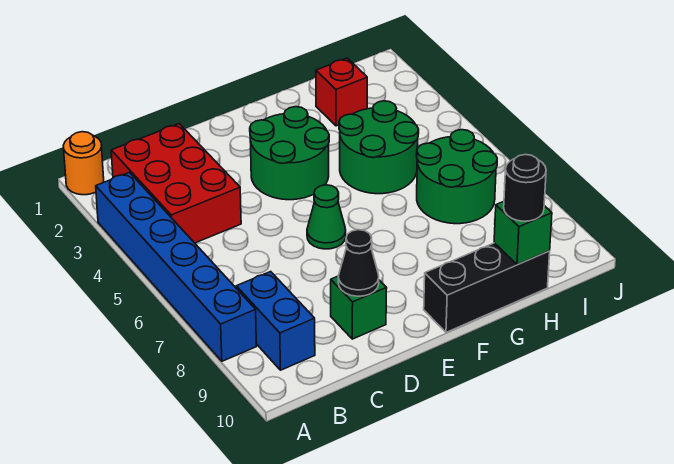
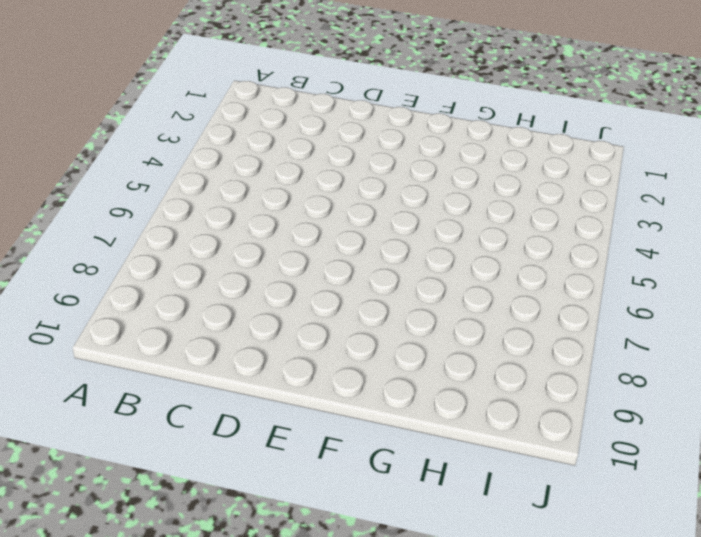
none -> orange 1x1 round brick [63,132,104,195]
none -> blue 1x6 brick [96,172,256,361]
none -> red 2x3 brick [111,124,241,243]

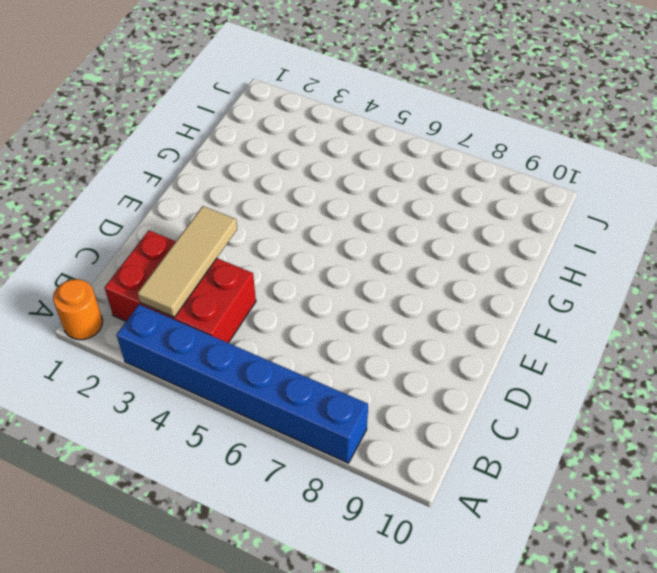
tan 1x3 tile [138,206,237,317] -> none
none -> blue 1x2 brick [236,272,315,370]
none -> green 1x1 brick [331,276,387,339]
none -> green 2x2 round brick [250,107,329,200]

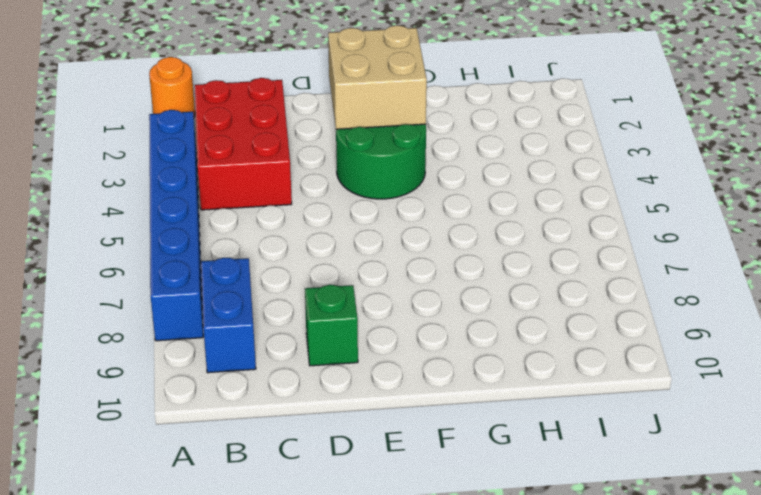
tan 2x2 brick [328,25,427,129] -> none
none -> green 1x1 cone [307,185,346,249]
none -> black 1x3 brick [424,243,550,332]
none -> green 2x2 round brick [339,101,419,194]

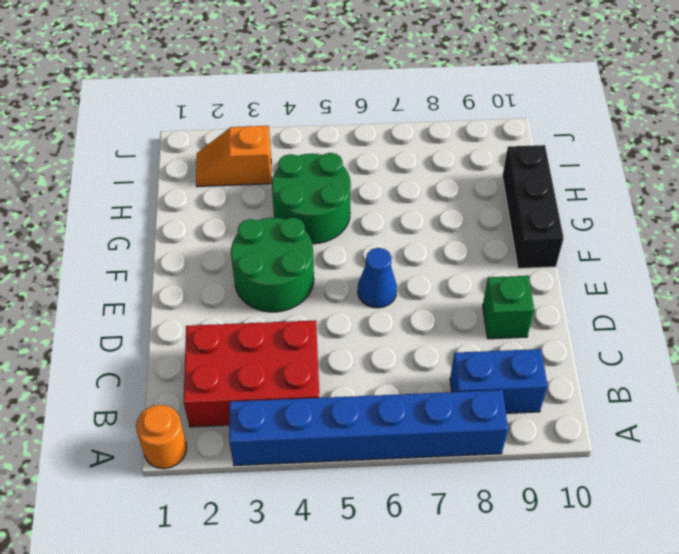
blue 1x1 cone [358,248,397,308] -> green 1x1 cone [307,185,346,249]
orange 1x2 slope [196,126,272,187] -> none
none -> red 1x1 brick [316,58,367,126]
none -> green 2x2 round brick [417,130,497,224]
none -> black 1x1 cone [338,230,379,296]

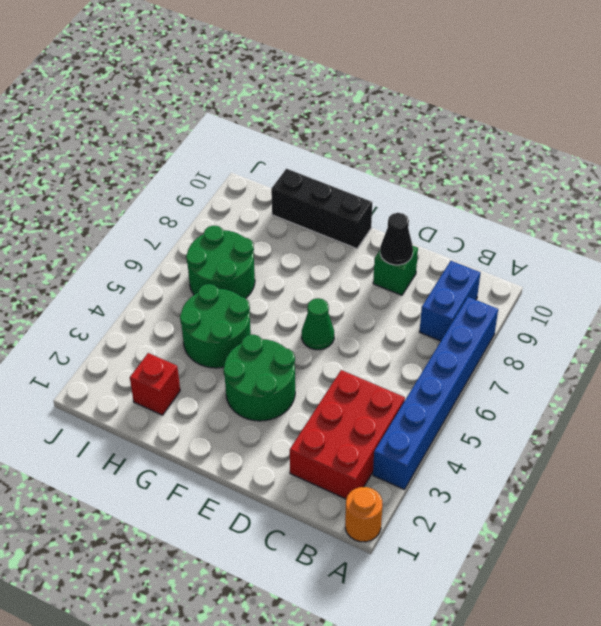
none -> green 1x1 brick [494,201,552,265]
none -> black 1x1 round brick [504,155,546,221]

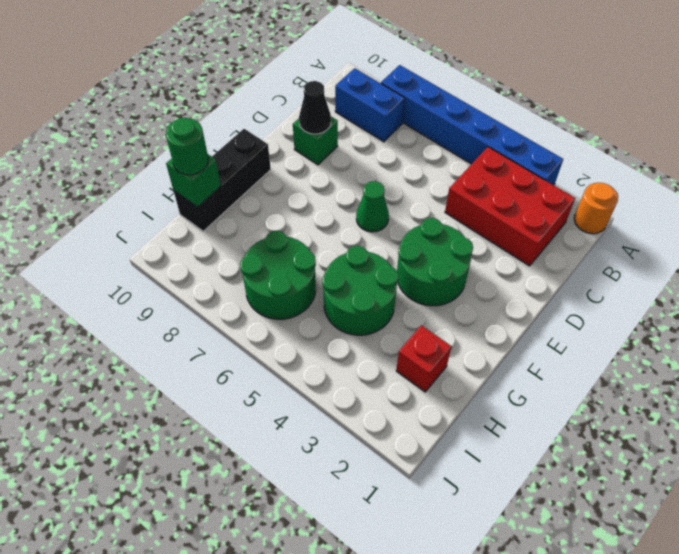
green 1x1 round brick [166,118,208,175] -> black 1x1 round brick [504,155,546,221]

